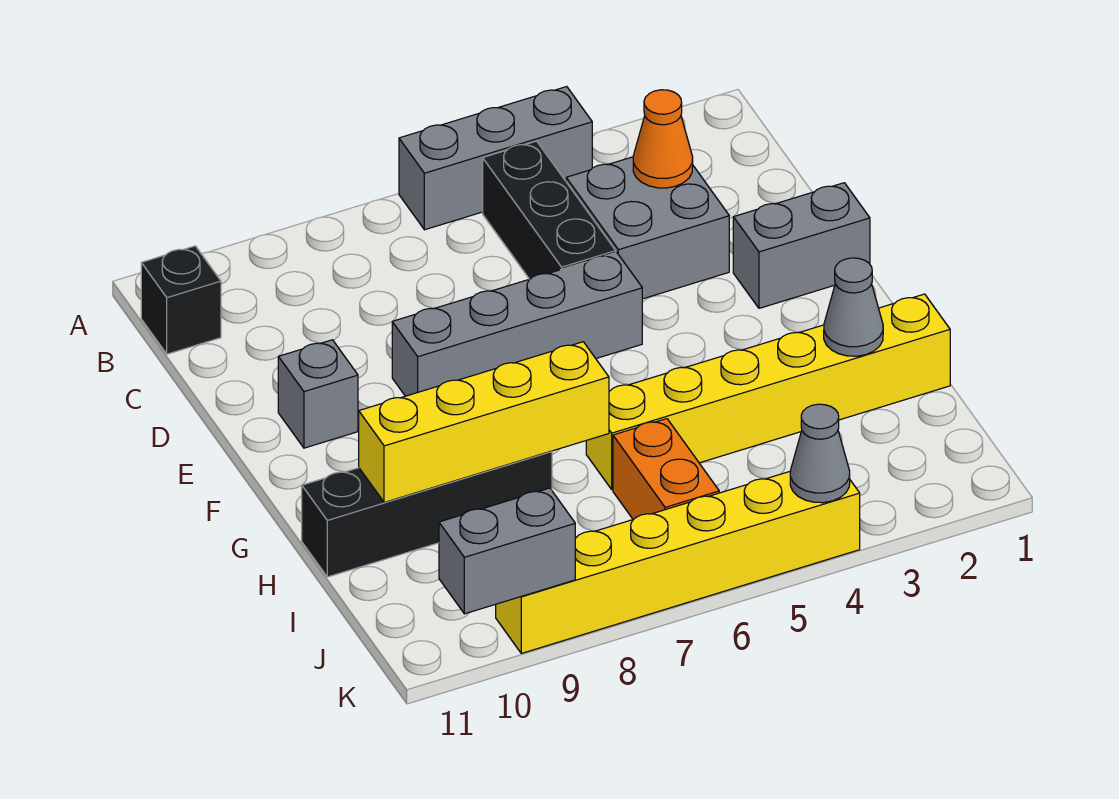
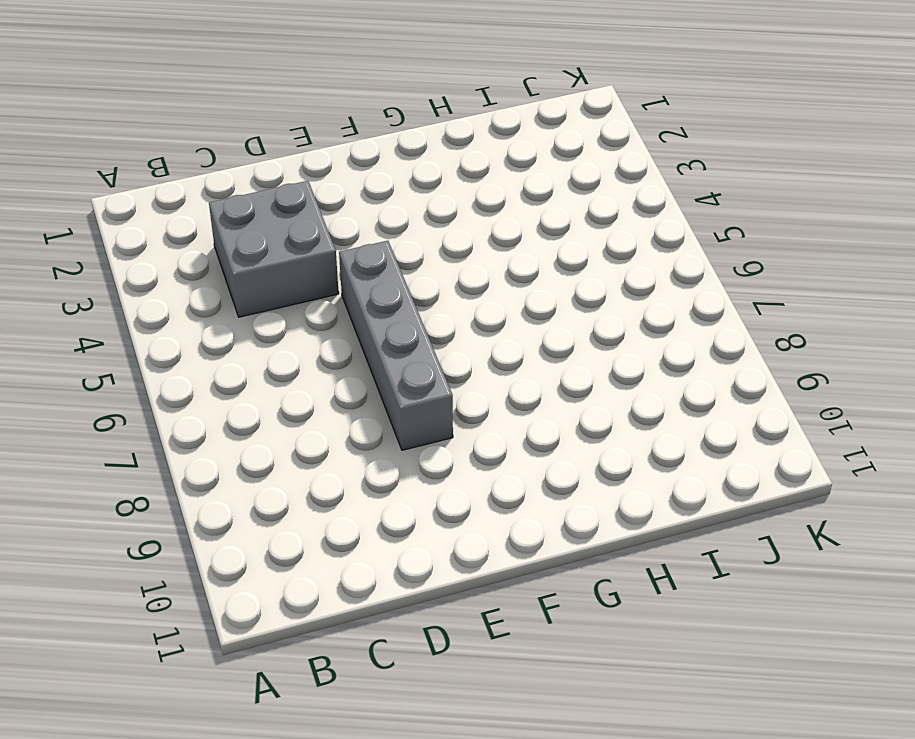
none -> grey 1x3 brick [399,87,592,230]
none -> black 1x3 brick [483,141,616,279]
none -> black 1x1 brick [141,246,221,354]

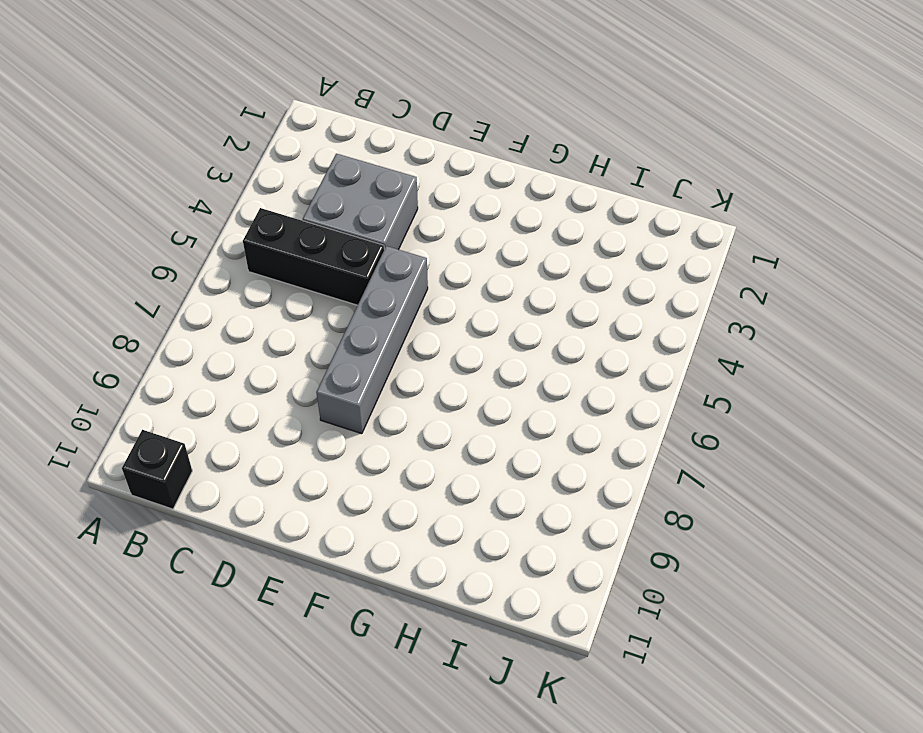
none -> grey 1x3 brick [399,87,592,230]
none -> grey 1x2 brick [733,183,870,308]
none -> grey 1x1 brick [278,340,358,448]

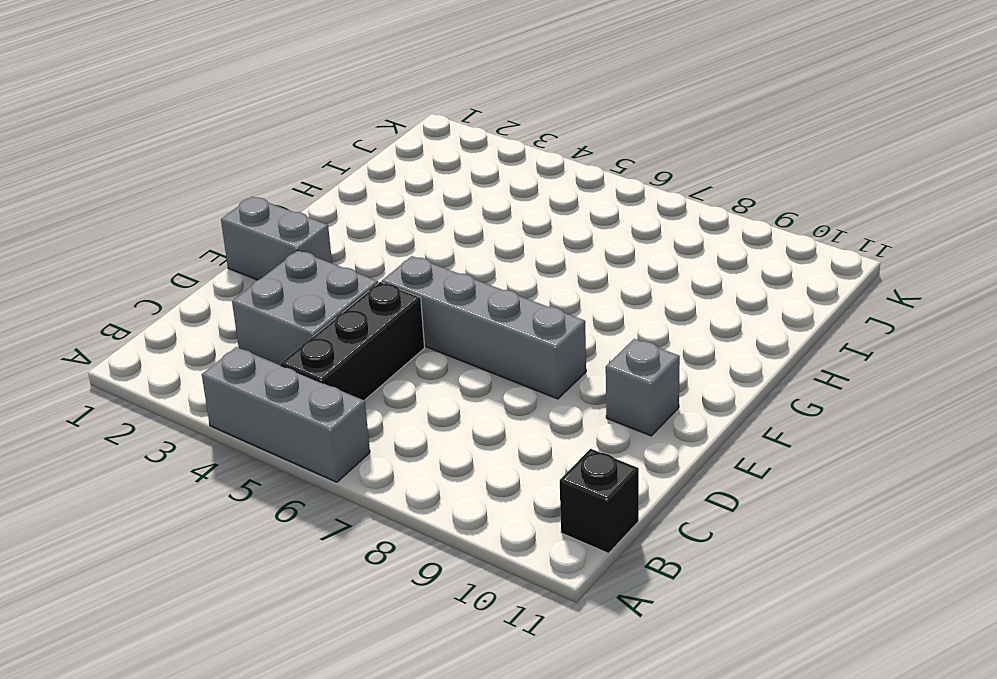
none -> yellow 1x6 brick [586,294,950,490]
none -> black 1x4 brick [302,451,552,577]
none -> orange 1x2 brick [613,419,719,520]

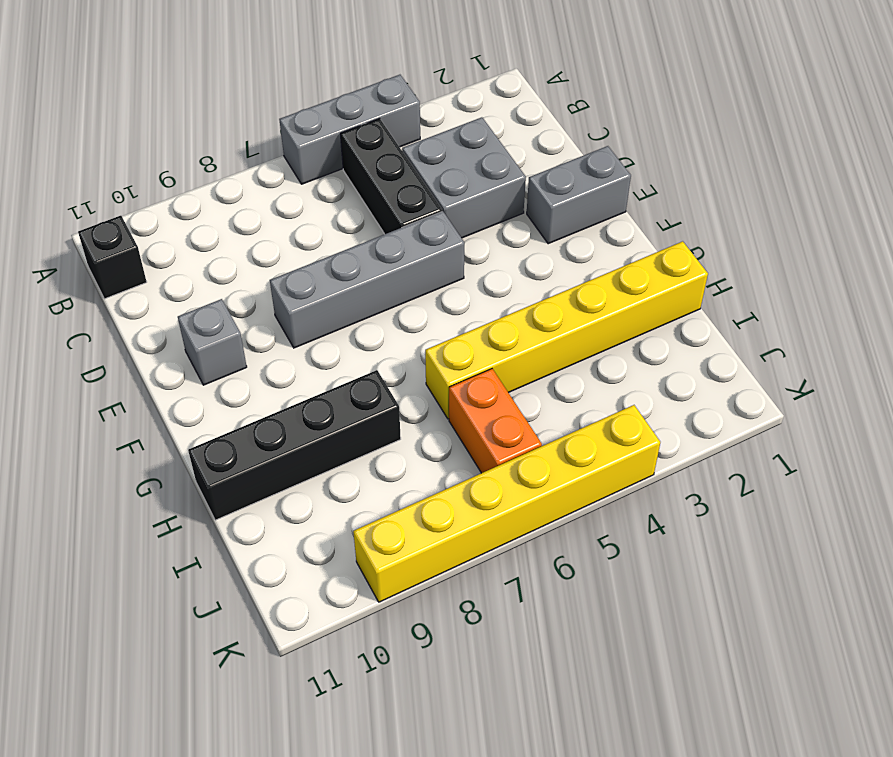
none -> orange 1x1 cone [633,90,693,188]
none -> grey 1x1 cone [824,258,883,356]
none -> yellow 1x4 brick [359,342,609,502]

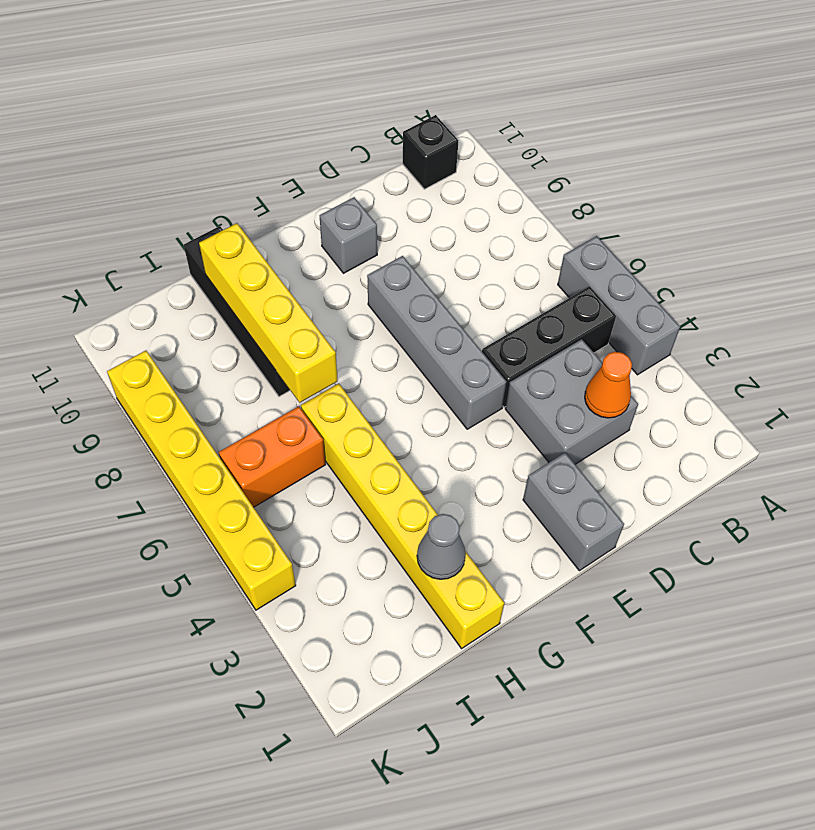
none -> grey 1x1 cone [790,404,850,503]
none -> grey 1x2 brick [439,488,575,614]

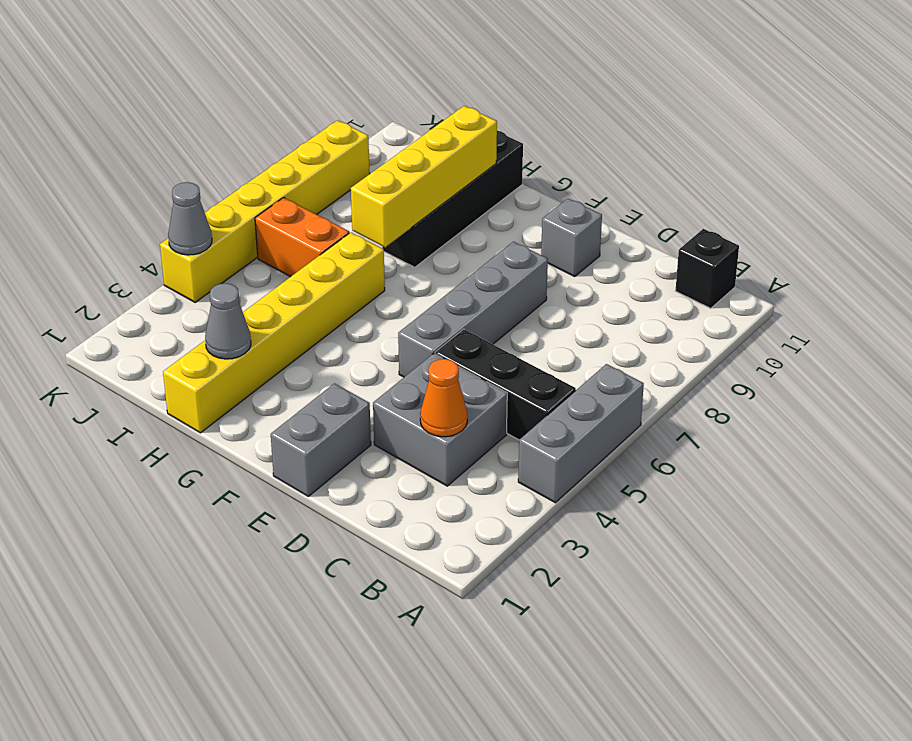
none -> grey 1x2 brick [439,488,575,614]

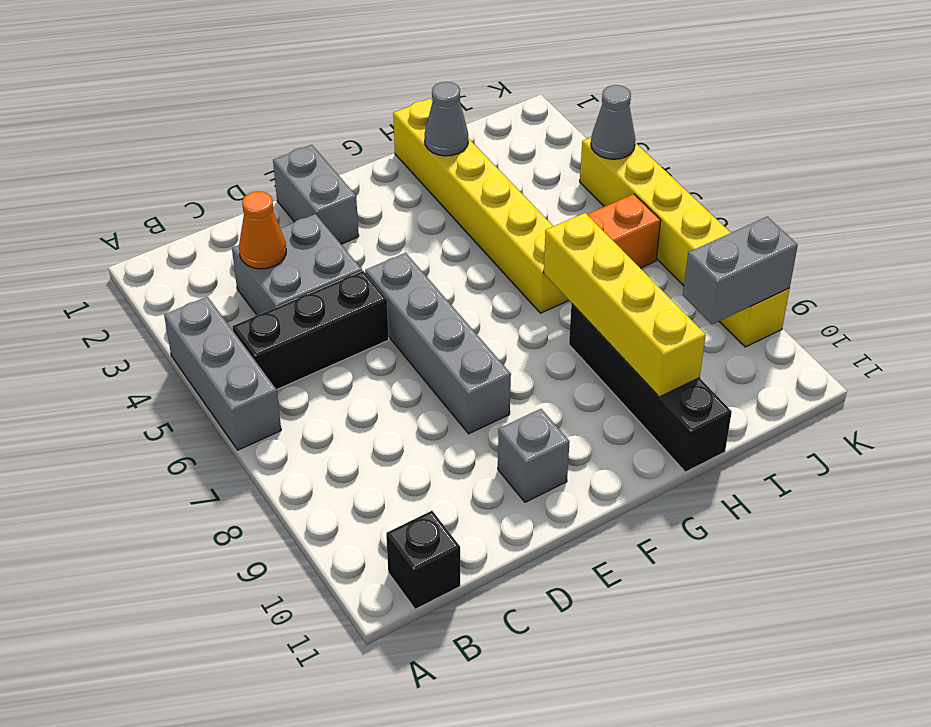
grey 1x2 brick [683,217,798,324] -> grey 1x2 brick turned to [439,488,575,614]

